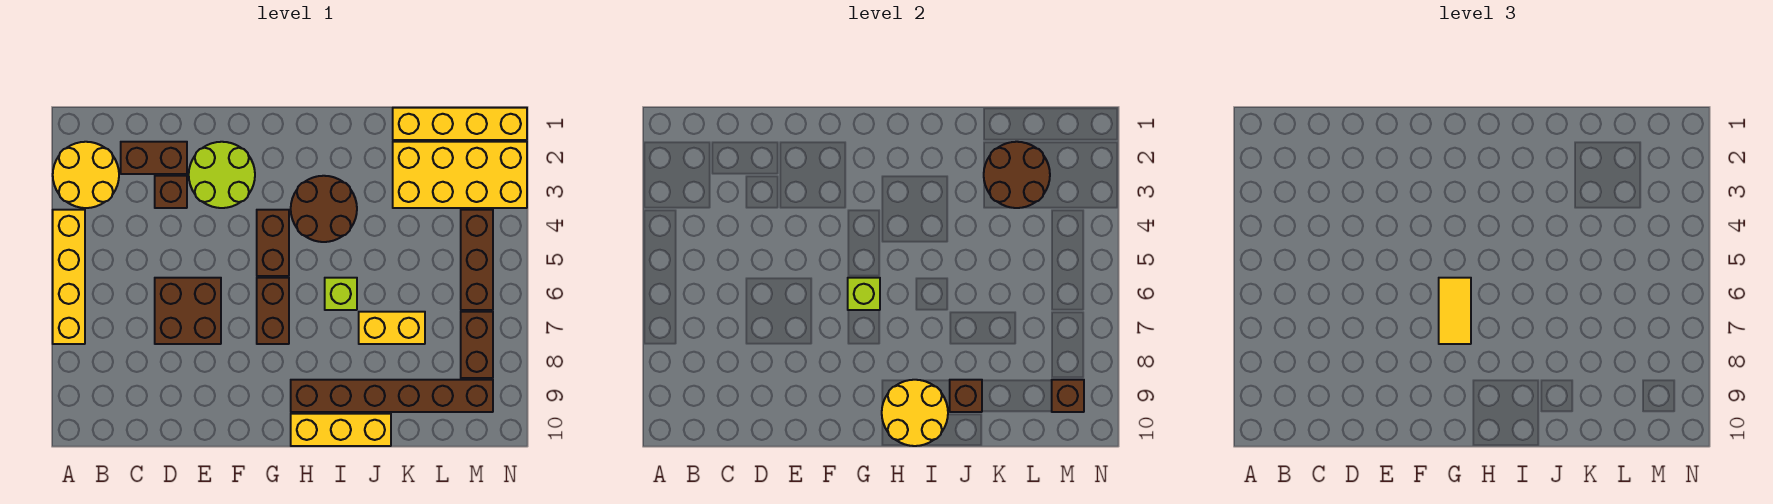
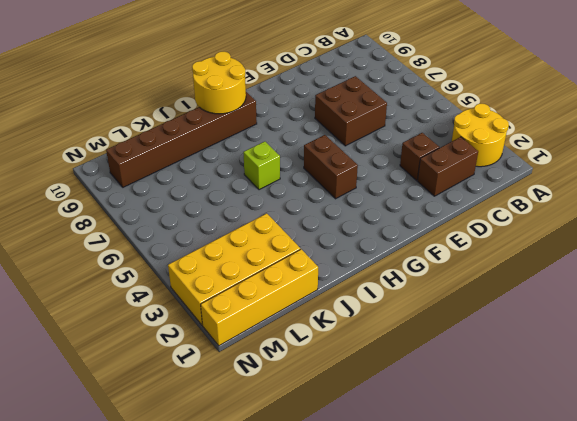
none -> yellow 1x4 brick [53,210,85,344]
none -> lime 2x2 round brick [189,142,255,208]
none -> brown 1x2 brick [257,278,289,344]

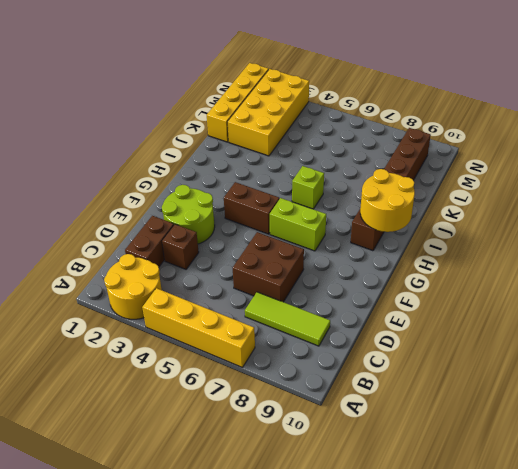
lime 1x3 tile [245,292,330,346] -> none
lime 1x2 brick [270,198,326,251] -> brown 1x2 brick [257,278,289,344]
none -> brown 2x2 round brick [291,176,357,242]
none -> yellow 1x3 brick [291,414,391,446]
none -> yellow 1x2 brick [359,312,425,344]

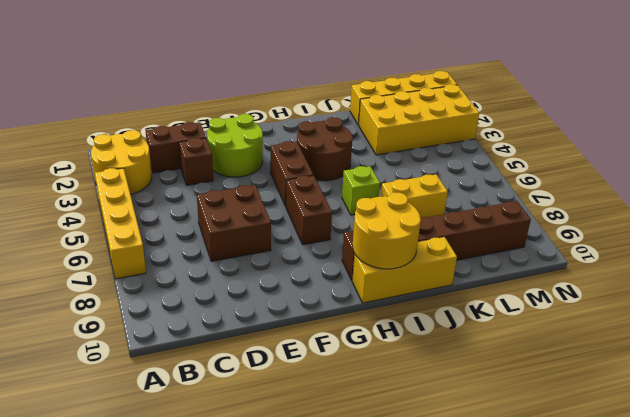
none -> brown 1x3 brick [461,210,493,310]
none -> brown 1x2 brick [461,312,493,378]
none -> lime 1x1 brick [848,278,880,310]

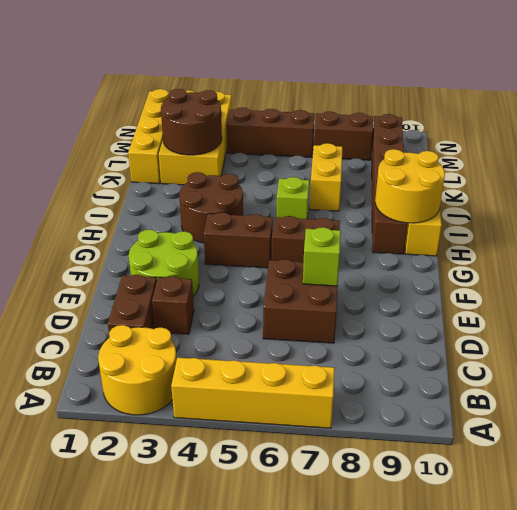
lime 1x1 brick [303,227,341,286] -> lime 1x1 brick moved to [848,278,880,310]
none -> brown 1x1 brick [950,380,982,412]
none -> brown 1x1 brick [1052,380,1084,412]
none -> yellow 1x2 tile [1439,278,1471,344]

